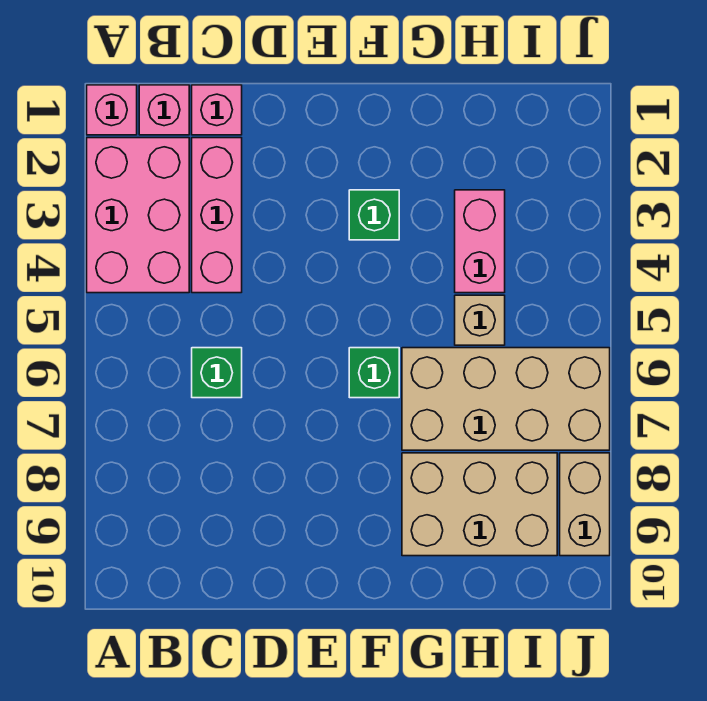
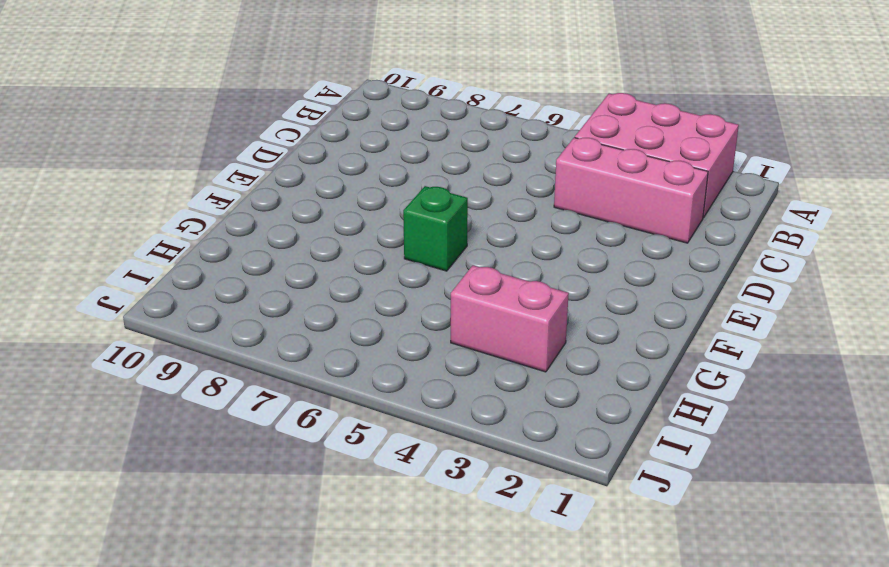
none -> pink 1x1 brick [87,85,137,135]
none -> pink 1x1 brick [139,85,189,135]
none -> pink 1x1 brick [192,85,242,135]

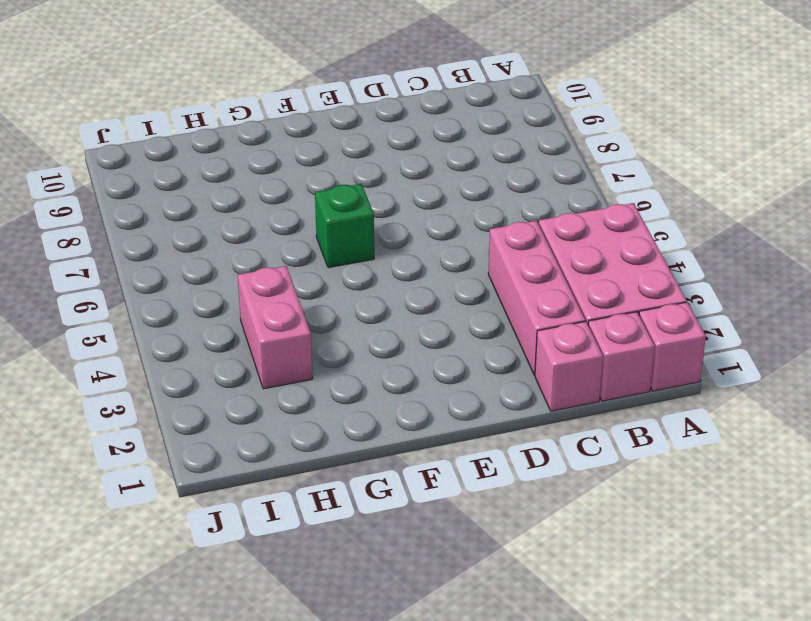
none -> green 1x1 brick [192,348,242,398]
none -> green 1x1 brick [349,190,399,240]
none -> tan 2x4 brick [402,348,610,450]

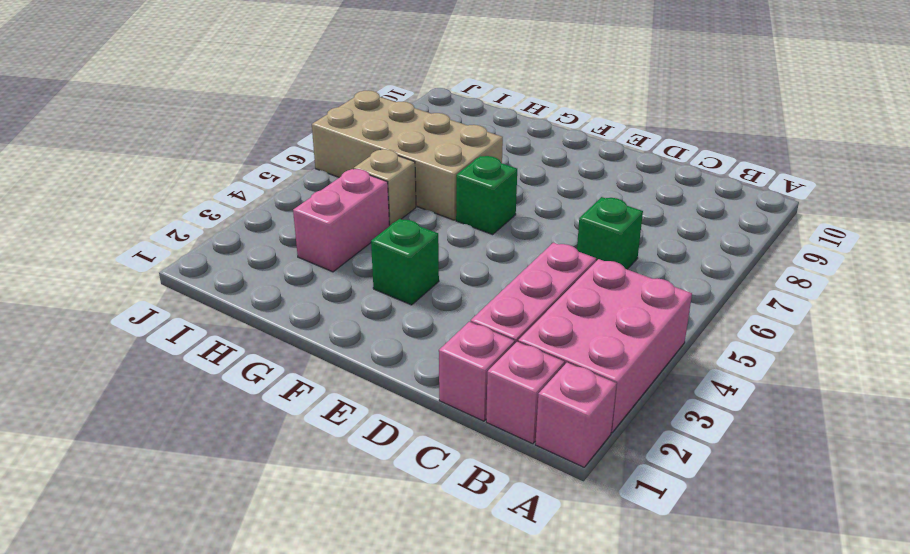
none -> tan 2x3 brick [402,453,557,556]
none -> tan 1x2 brick [560,453,610,556]

